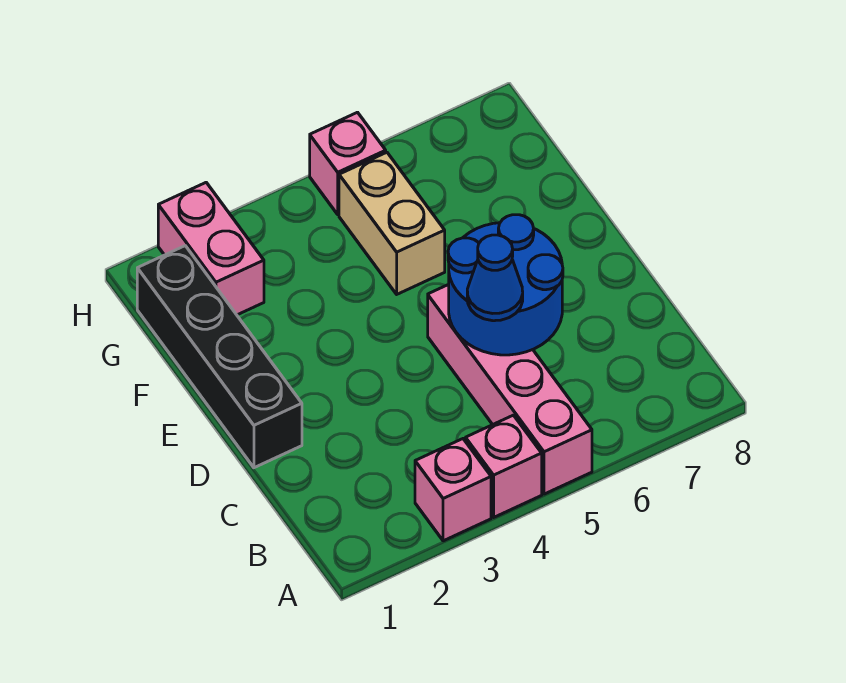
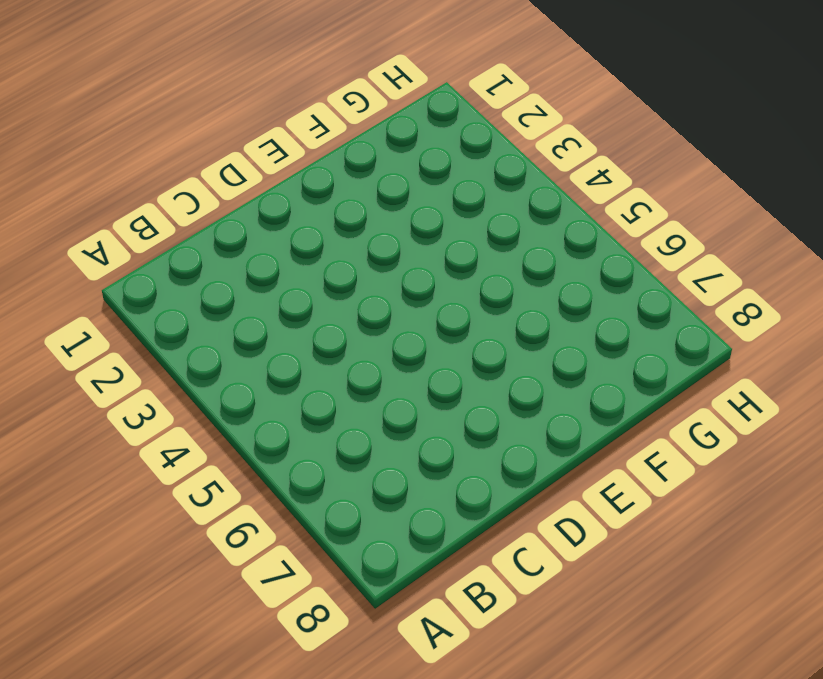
none -> pink 1x1 brick [415,439,491,541]
none -> pink 1x1 brick [466,415,542,517]

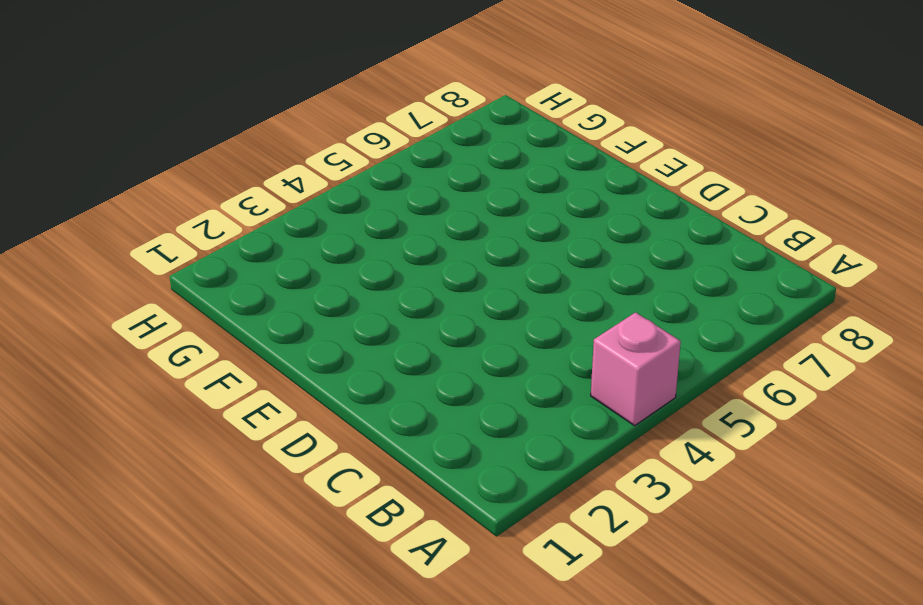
none -> pink 1x1 brick [415,439,491,541]
none -> pink 1x4 brick [428,284,592,494]

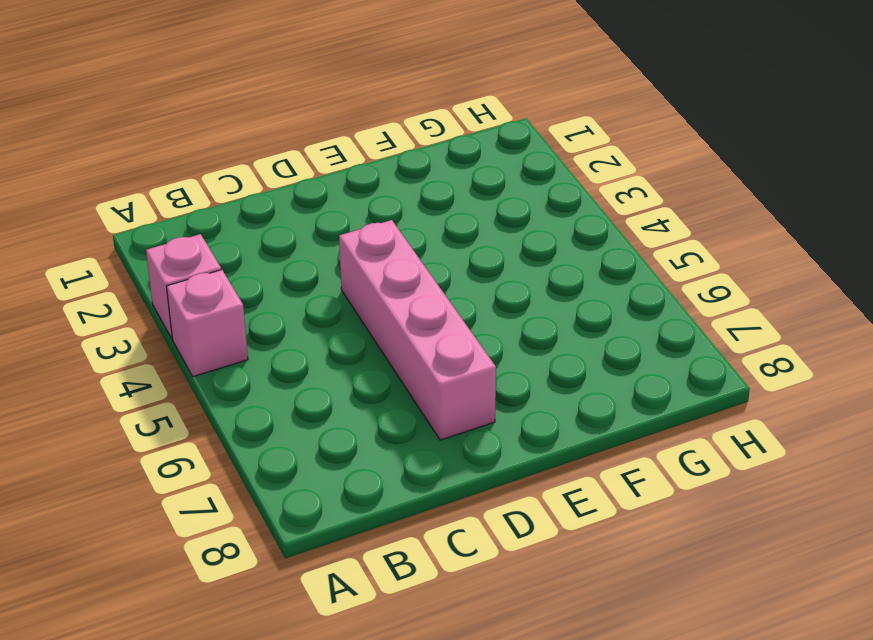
pink 1x4 brick [339,220,496,440] -> pink 1x4 brick turned to [428,284,592,494]
none -> black 1x4 brick [137,246,302,468]
none -> tan 1x2 brick [339,152,445,294]

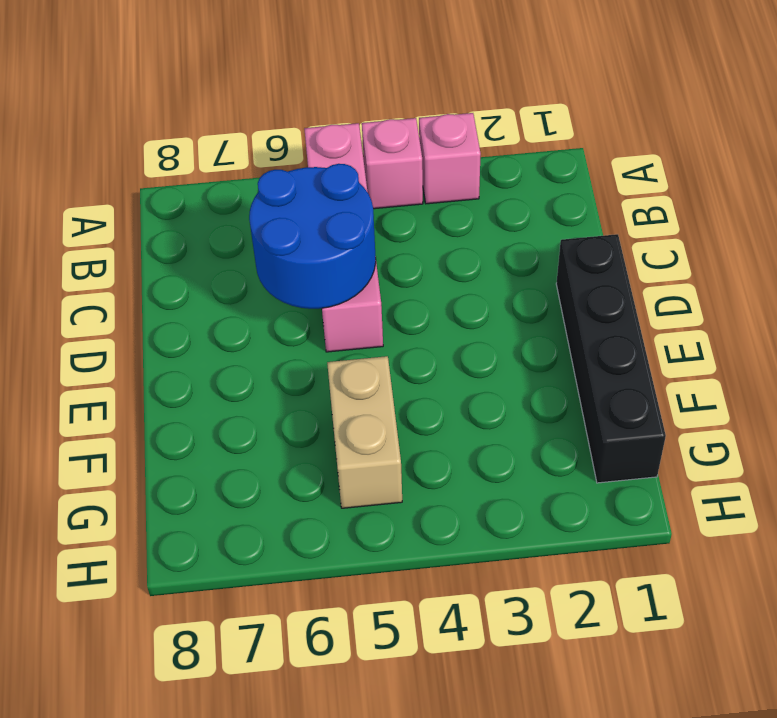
none -> pink 1x2 brick [158,183,264,315]
none -> pink 1x1 brick [310,112,386,214]

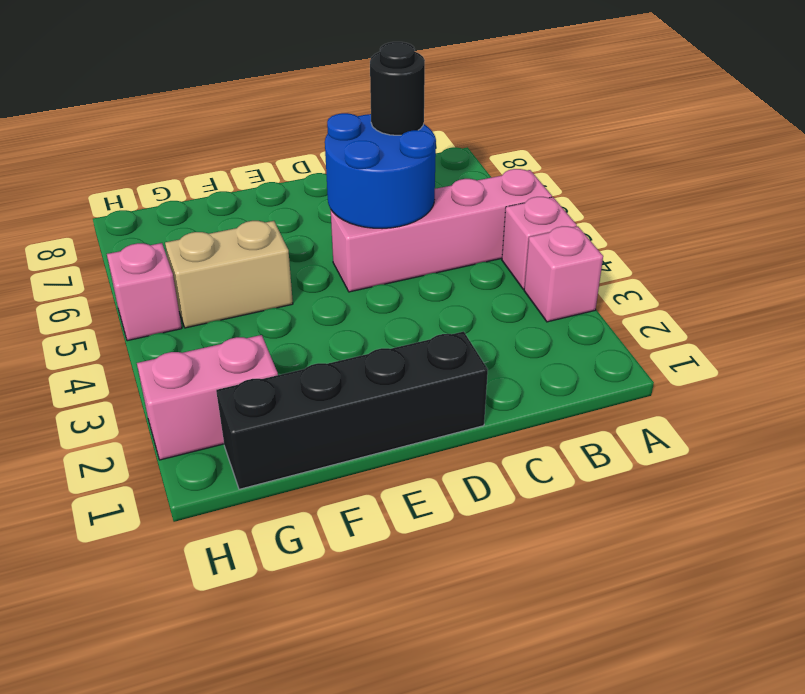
black 1x1 round brick [370,42,425,135] -> none
none -> blue 1x1 cone [467,235,523,321]

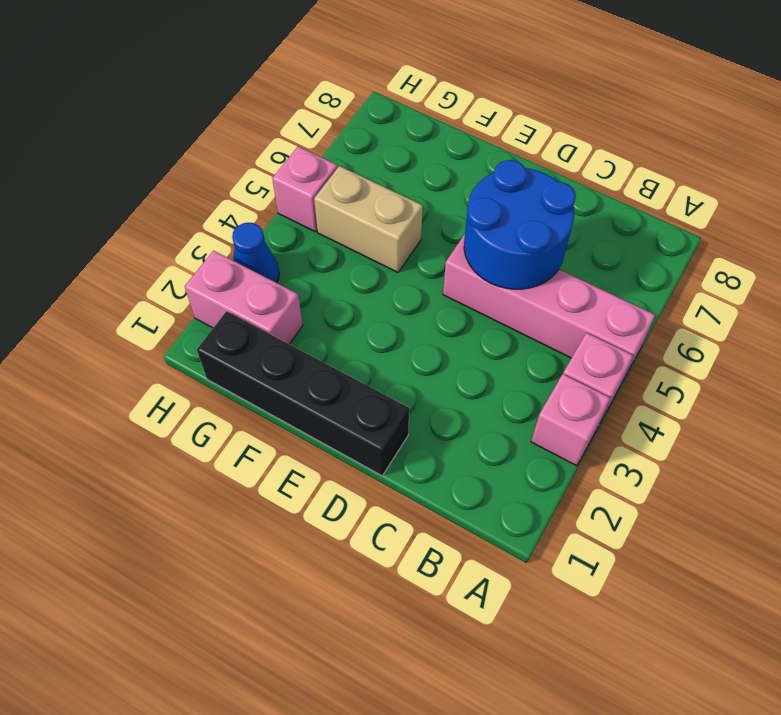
blue 1x1 cone [232,223,279,283] -> blue 1x1 cone moved to [467,235,523,321]

